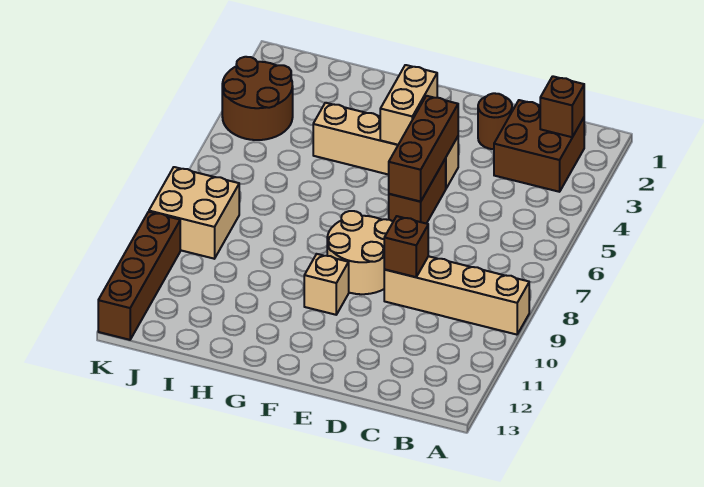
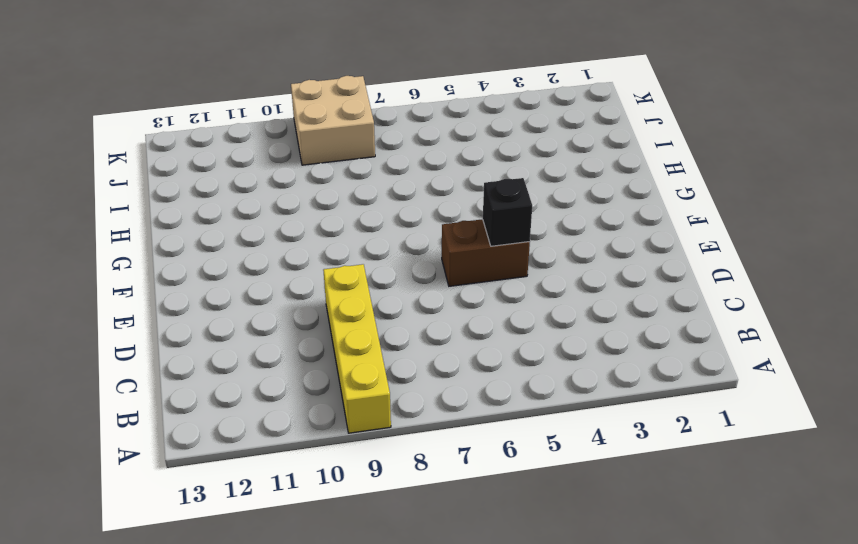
yellow 1x4 brick [323,264,391,433] -> tan 1x4 brick [384,256,529,335]
black 1x1 brick [483,178,532,246] -> brown 1x3 brick [389,96,458,202]
none -> brown 2x2 brick [494,100,584,192]
none -> brown 1x1 round brick [478,93,512,149]
none -> tan 1x4 brick [313,103,458,188]

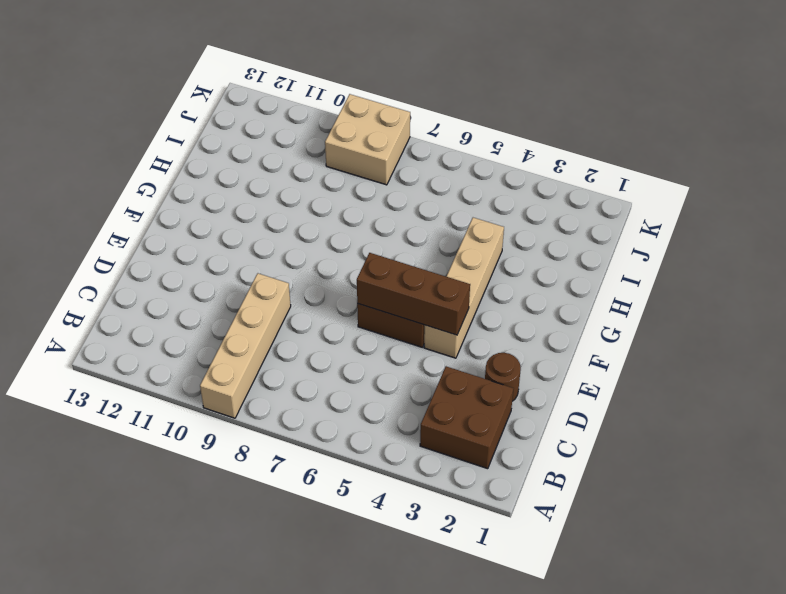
none -> tan 2x2 round brick [327,211,393,294]
none -> tan 1x1 brick [304,254,349,315]
none -> brown 2x2 round brick [222,57,293,140]

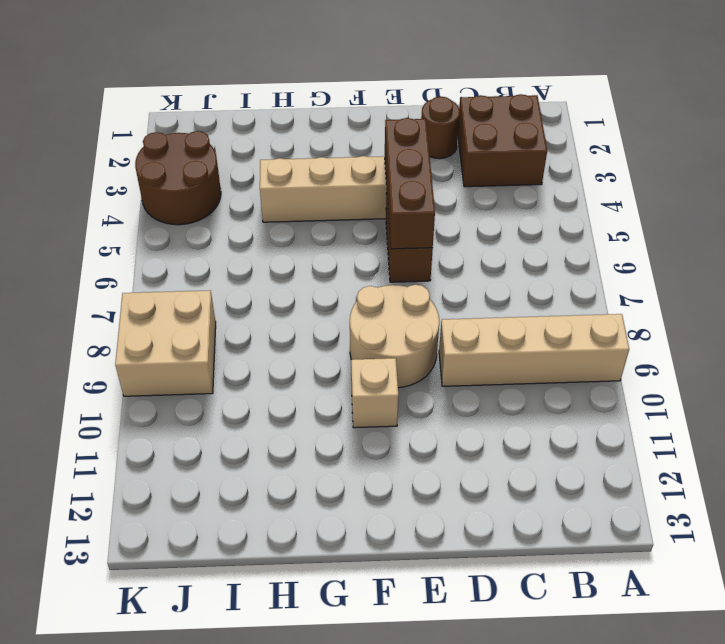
none -> brown 1x4 brick [98,212,180,340]
none -> brown 1x1 brick [540,76,584,137]
none -> brown 1x1 brick [384,216,428,277]

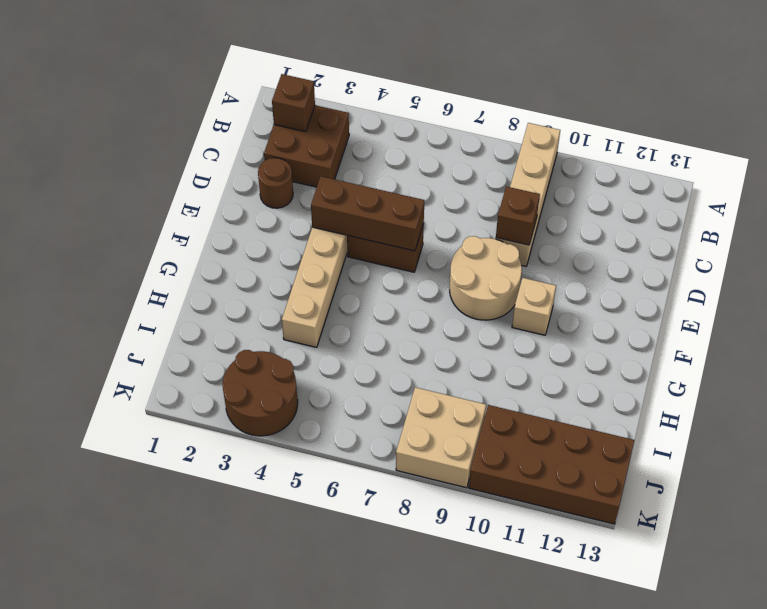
brown 2x4 brick [469,405,635,524] -> brown 1x4 brick [98,212,180,340]
none -> tan 1x2 brick [380,65,437,145]

